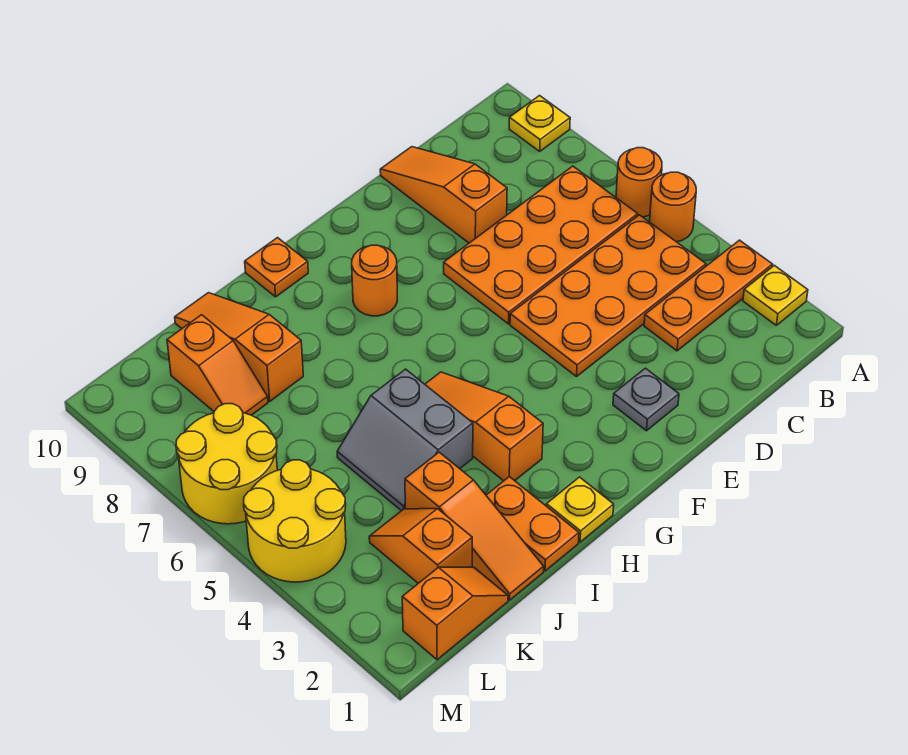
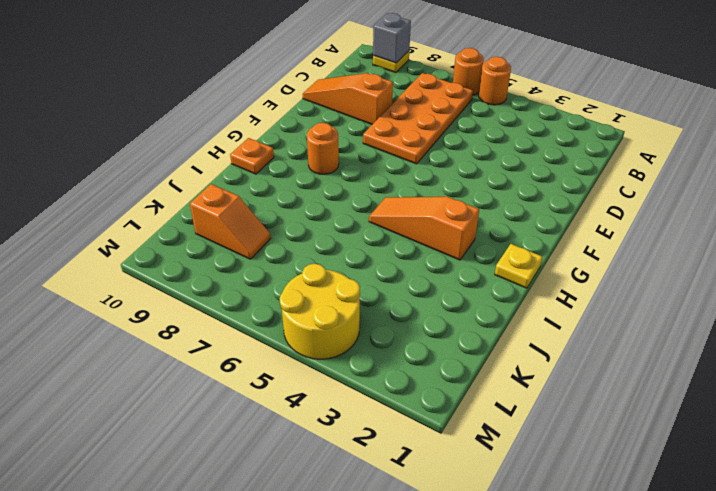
grey 1x1 brick [373,13,411,63] -> none
none -> yellow 1x1 plate [743,265,808,325]
none -> orange 1x3 plate [644,240,773,351]
none -> orange 2x4 plate [510,215,706,377]

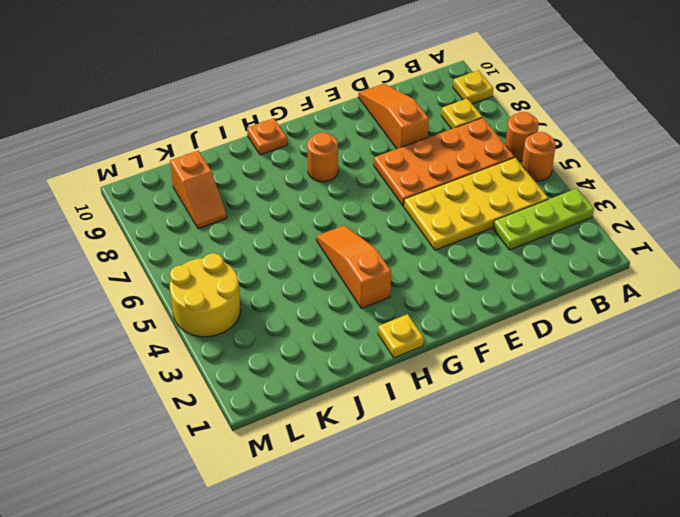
lime 1x3 plate [493,189,594,250] -> orange 1x3 plate [644,240,773,351]
yellow 2x4 plate [404,157,548,250] -> orange 2x4 plate [510,215,706,377]
yellow 1x1 plate [441,98,482,129] -> yellow 1x1 plate moved to [743,265,808,325]
none -> grey 1x1 plate [613,368,679,431]
none -> orange 1x2 plate [486,477,579,571]
none -> grey 2x2 slope [337,369,473,511]

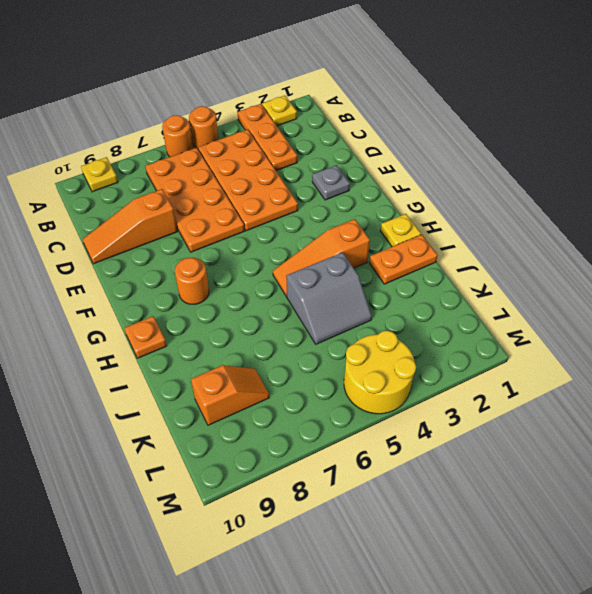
none -> orange 1x3 slope [405,452,544,600]
none -> orange 1x3 slope [175,293,303,401]
none -> orange 1x2 slope [402,567,508,660]

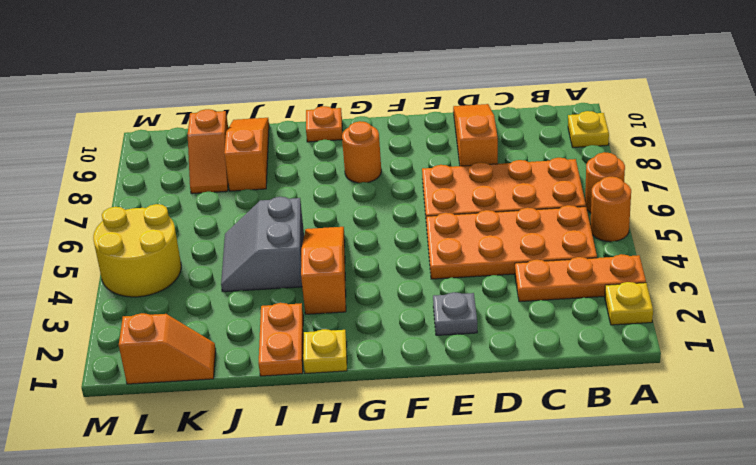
none -> orange 1x3 slope [405,452,544,600]
none -> orange 1x2 slope [369,509,472,583]
none -> yellow 2x2 round brick [176,404,277,524]

